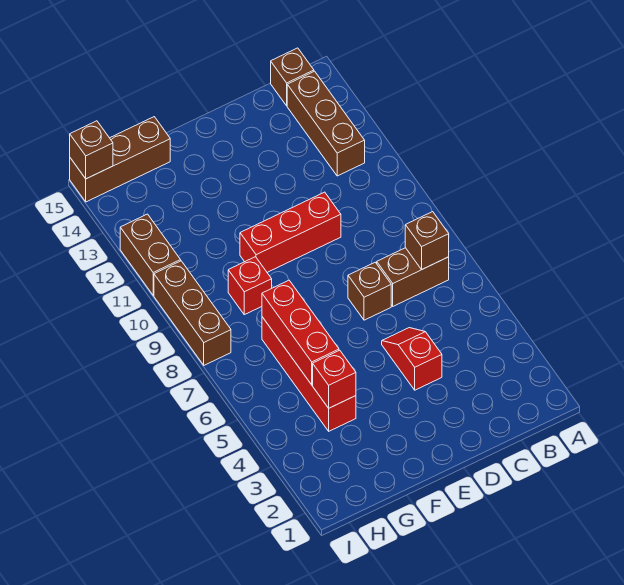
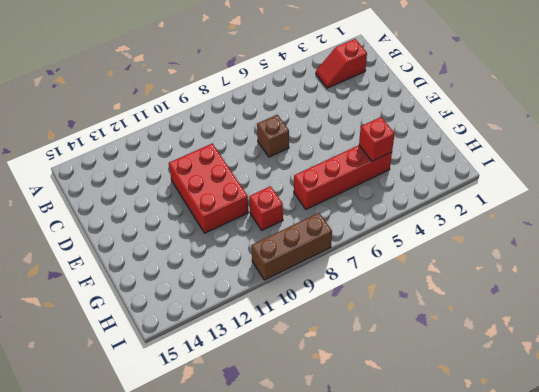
red 1x2 slope [316,39,367,88] -> red 1x2 slope moved to [382,328,442,390]
red 2x3 brick [169,144,248,233] -> red 1x3 brick [240,192,341,272]
none -> brown 1x2 brick [377,248,449,306]
none -> brown 1x3 brick [287,71,365,176]
none -> brown 1x1 brick [271,48,314,106]

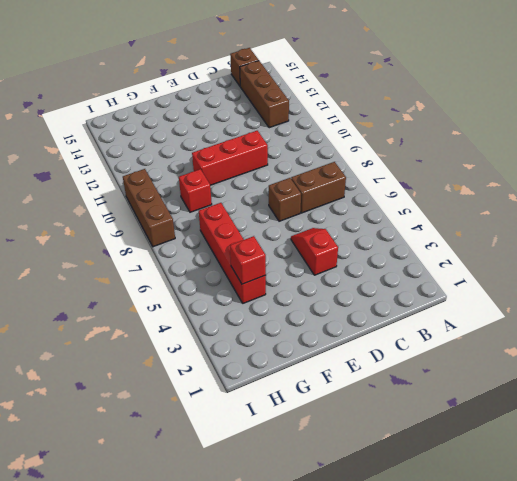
none -> brown 1x3 brick [70,117,170,202]
none -> brown 1x2 brick [120,214,181,295]
none -> brown 1x1 brick [405,212,449,270]

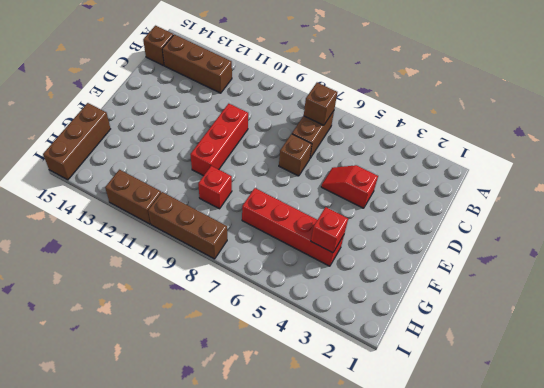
none -> red 1x3 brick [262,280,339,385]
none -> brown 1x1 brick [70,121,113,179]

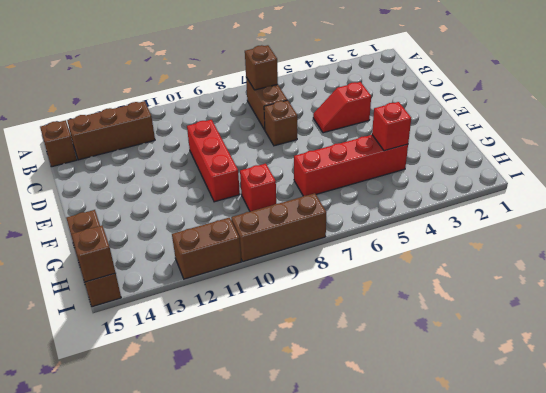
none -> red 1x3 brick [262,280,339,385]

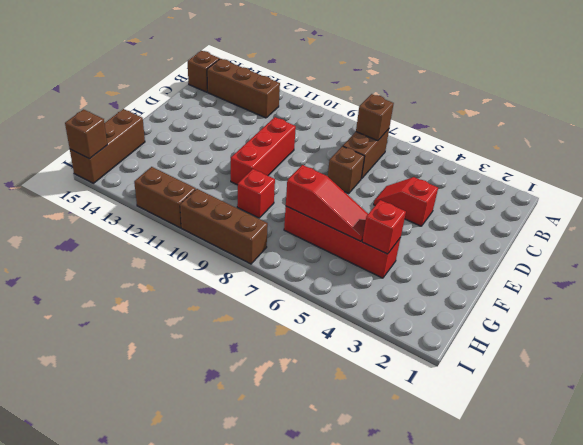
red 1x3 slope [286,165,368,241] -> red 1x3 brick [262,280,339,385]

